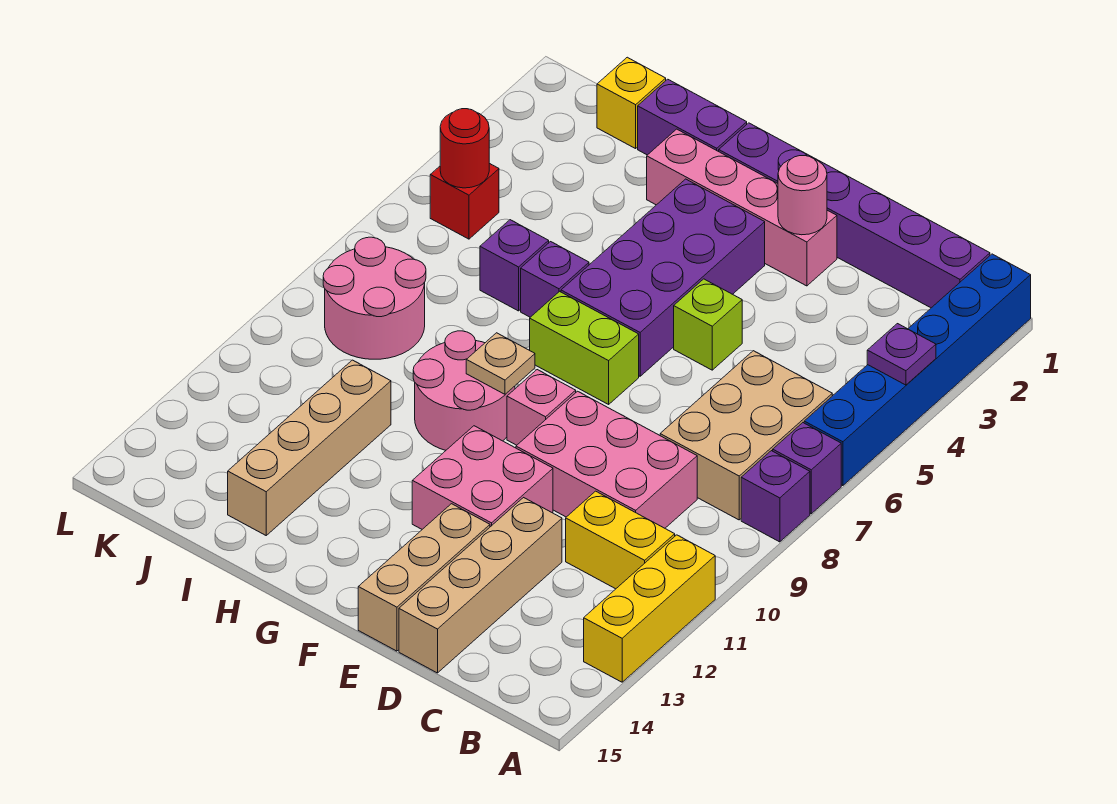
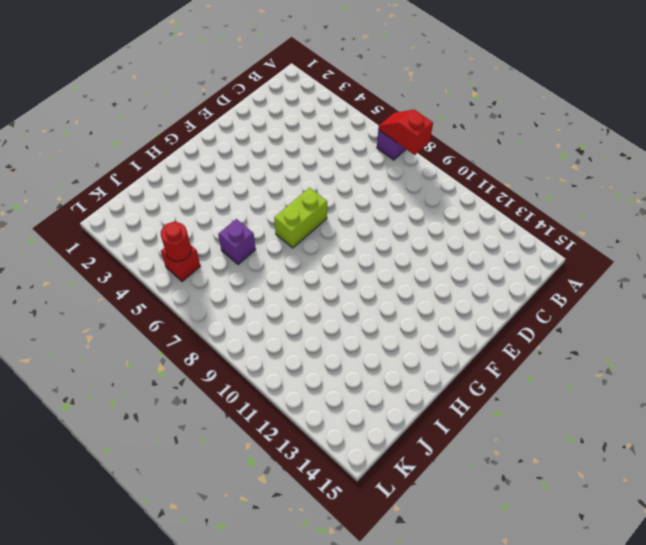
red 1x2 slope [378,110,433,155] -> none
none -> blue 1x6 brick [804,254,1031,486]
none -> purple 1x1 brick [741,451,810,542]
none -> yellow 1x3 brick [584,535,715,682]

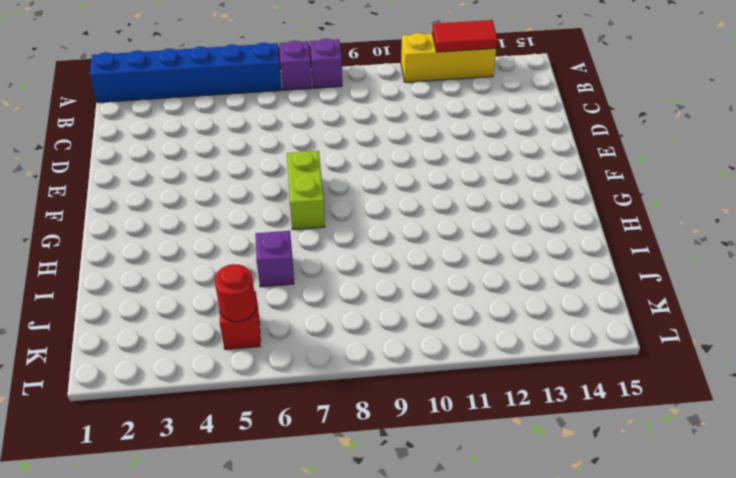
red 1x2 tile [432,20,497,52] -> none
none -> purple 1x6 brick [719,123,990,308]
none -> tan 2x3 brick [660,351,832,520]
none -> yellow 1x2 brick [566,491,675,589]

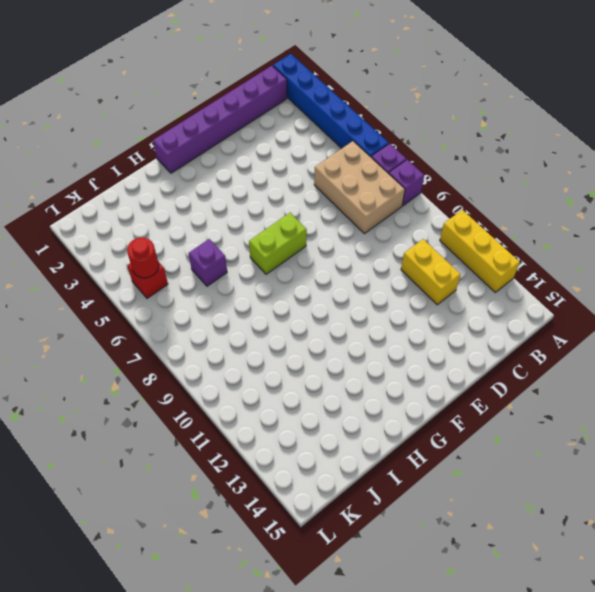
yellow 1x2 brick [401,239,461,305] -> yellow 1x2 brick turned to [566,491,675,589]
none -> pink 2x3 brick [516,391,697,528]
none -> tan 1x4 brick [399,498,562,673]
none -> pink 1x4 brick [647,129,837,286]

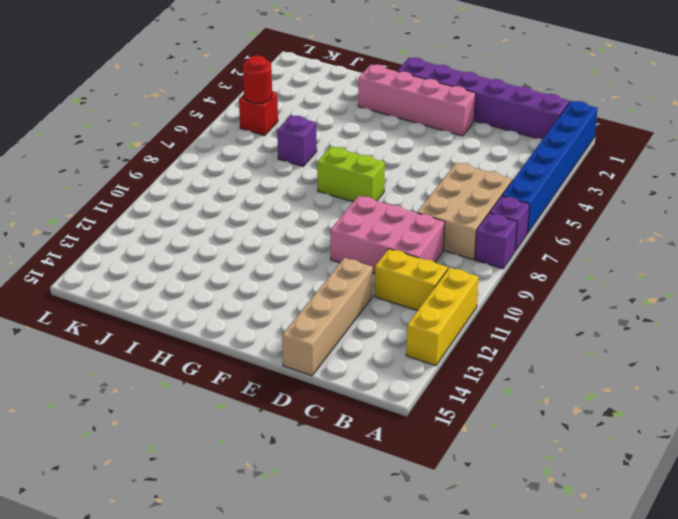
none -> lime 1x1 brick [674,279,742,370]
none -> pink 2x2 brick [412,426,553,529]
none -> tan 1x3 brick [358,504,490,651]

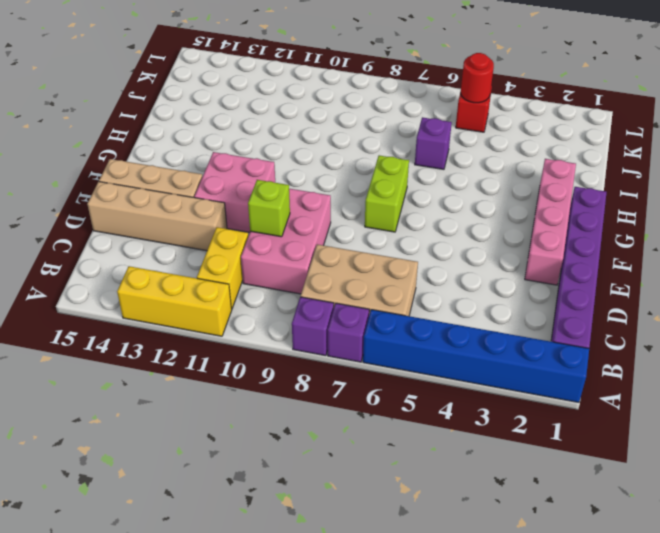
lime 1x1 brick [248,180,290,237] -> lime 1x1 brick moved to [674,279,742,370]
none -> purple 2x4 brick [561,179,765,376]
none -> pink 1x1 brick [507,370,576,445]
none -> pink 2x2 round brick [413,331,515,450]

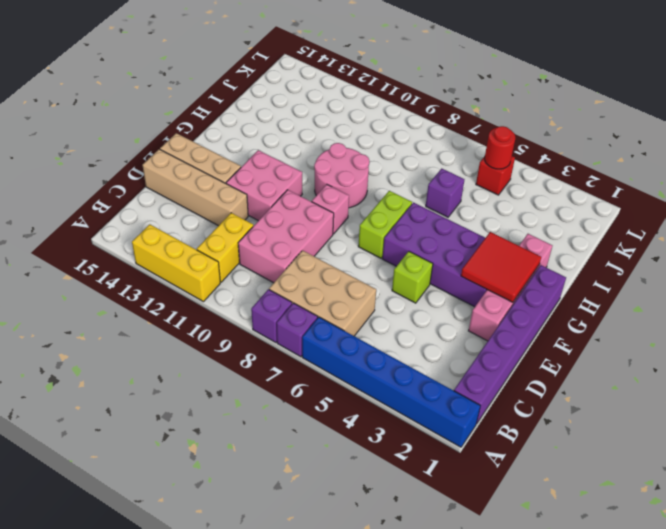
red 2x2 tile [461,232,541,302] -> none
none -> purple 1x2 brick [638,79,747,155]
none -> purple 1x1 brick [521,242,589,317]
none -> tan 1x4 brick [228,360,391,535]

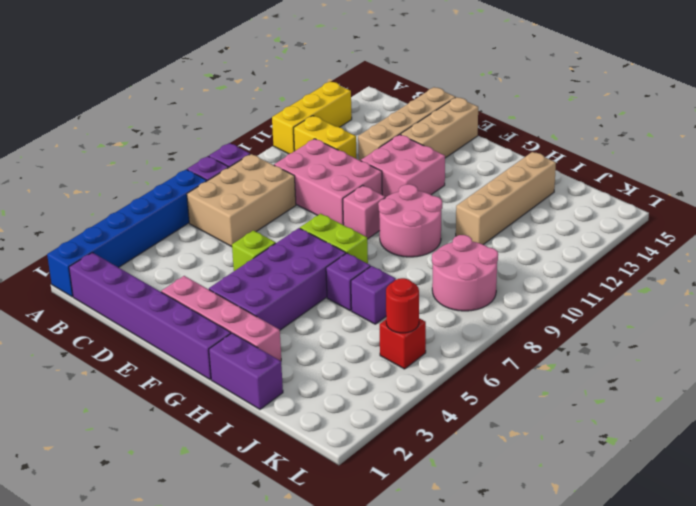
none -> yellow 1x1 brick [597,57,666,149]
none -> purple 1x1 plate [867,324,936,385]
none -> pink 1x1 round brick [778,156,827,235]

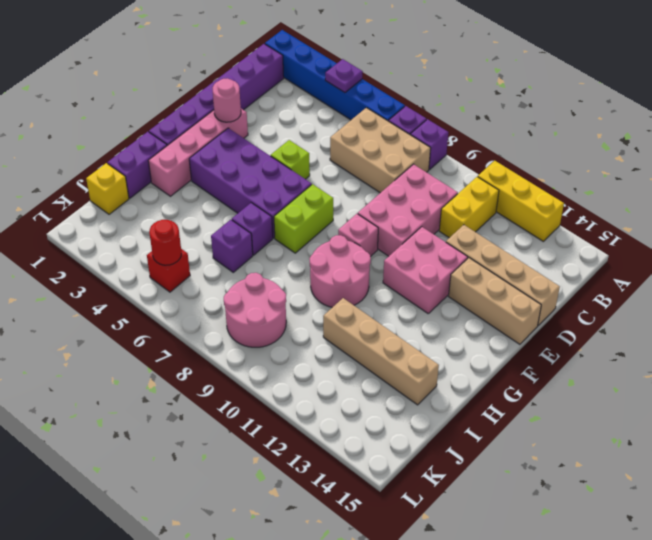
none -> tan 1x1 plate [466,333,535,394]

